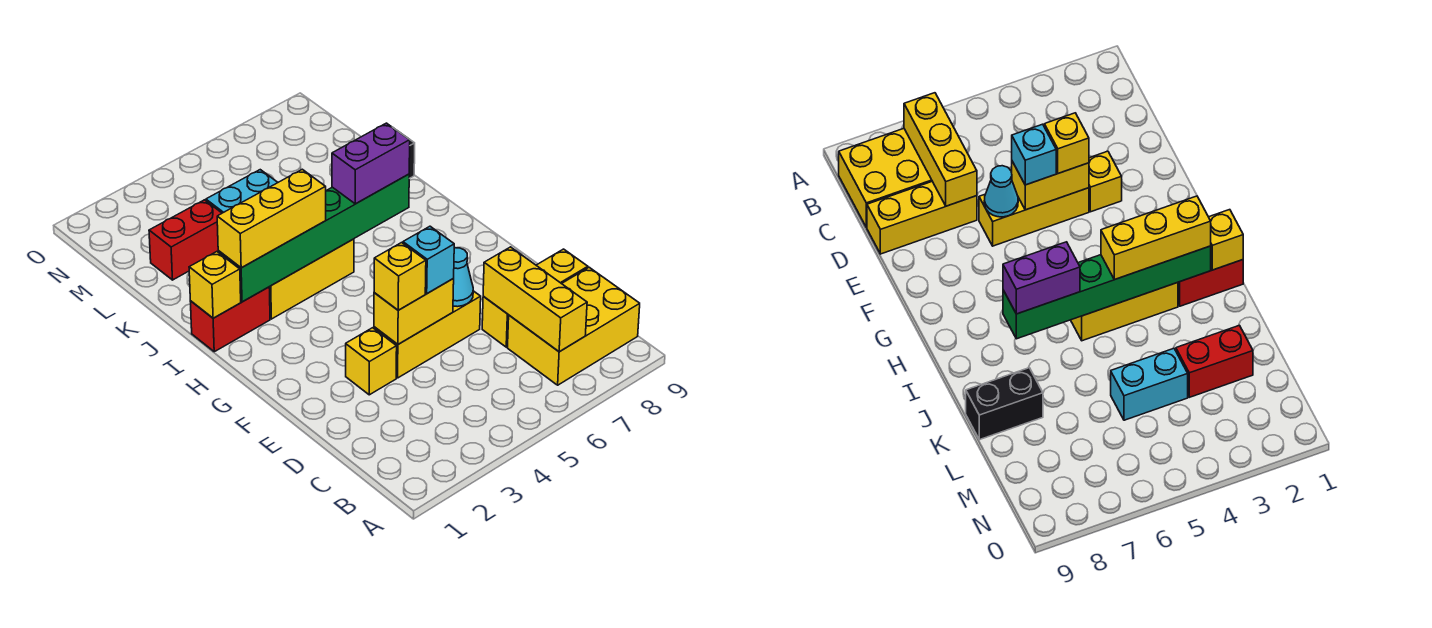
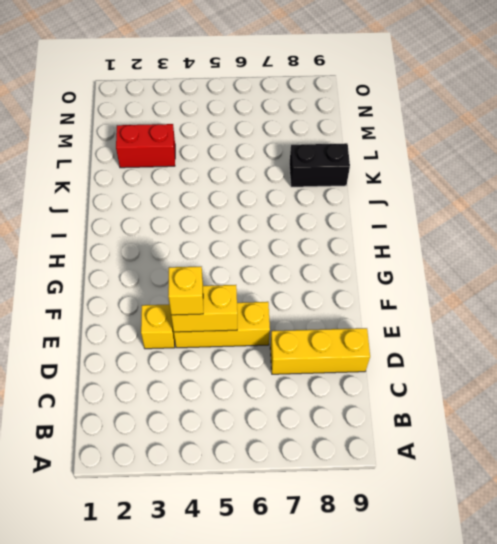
none -> yellow 2x3 brick [508,267,640,385]
none -> red 1x2 brick [190,287,270,352]
none -> yellow 1x3 brick [269,239,354,319]

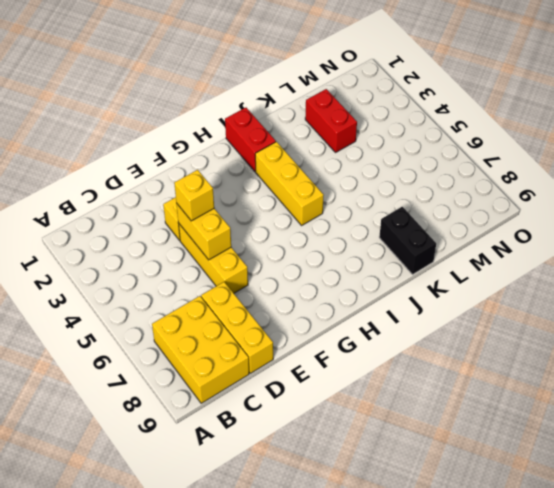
none -> cyan 1x2 brick [206,170,278,213]
none -> yellow 1x3 brick [483,247,587,352]
none -> cyan 1x1 cone [453,248,473,307]

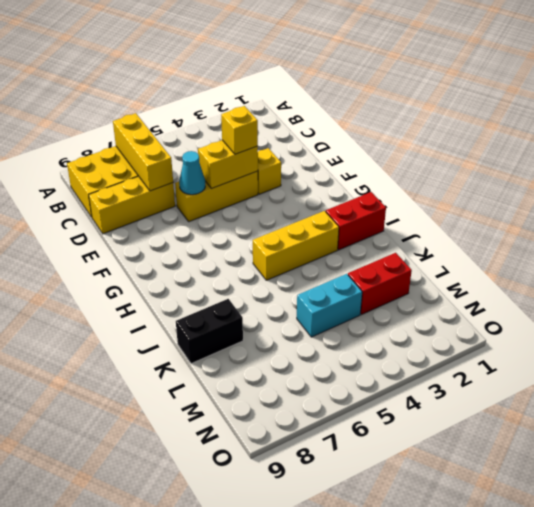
none -> yellow 1x1 brick [189,252,241,318]
none -> green 1x6 brick [218,174,409,302]
none -> cyan 1x1 brick [403,226,454,294]

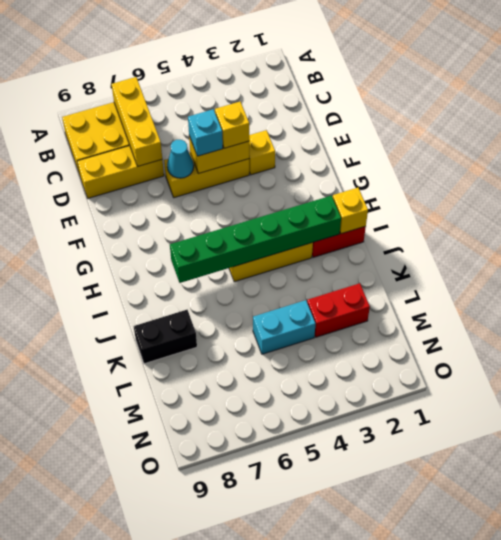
none -> yellow 1x3 brick [217,169,326,268]
none -> purple 1x2 brick [332,123,410,204]

